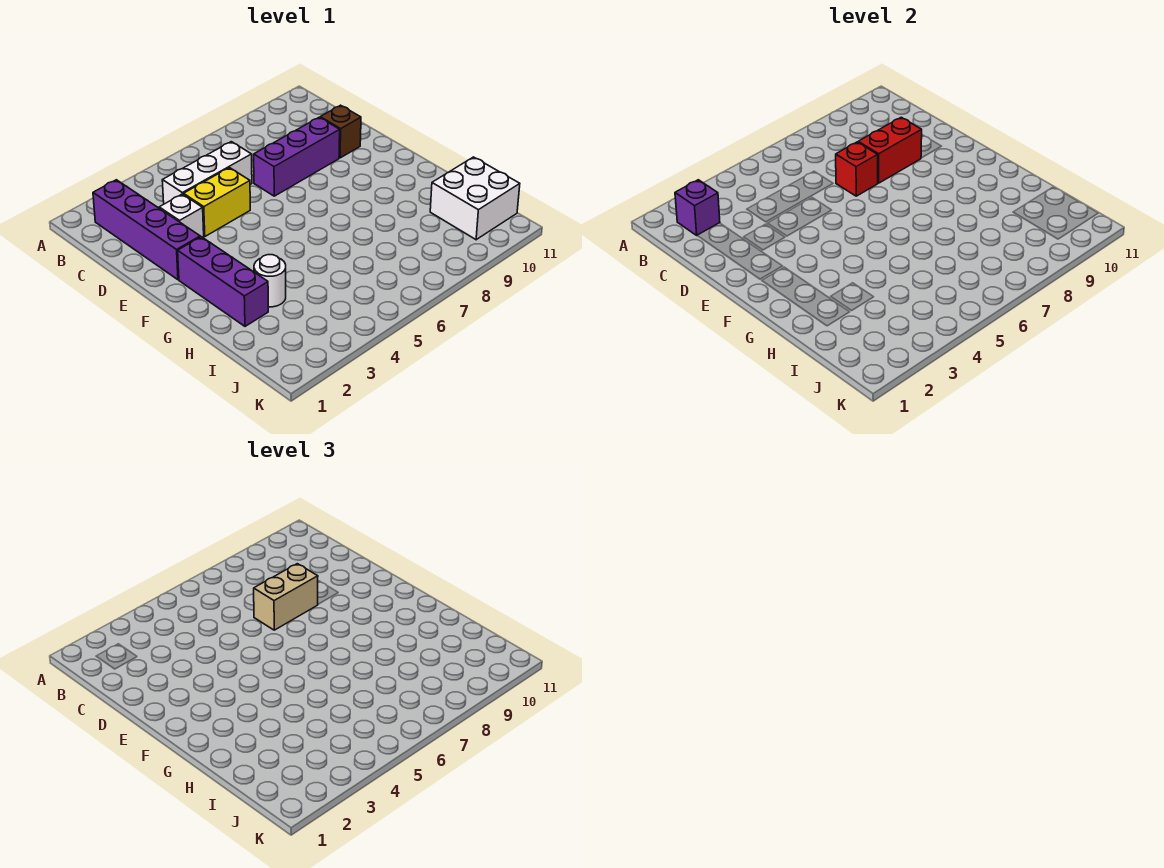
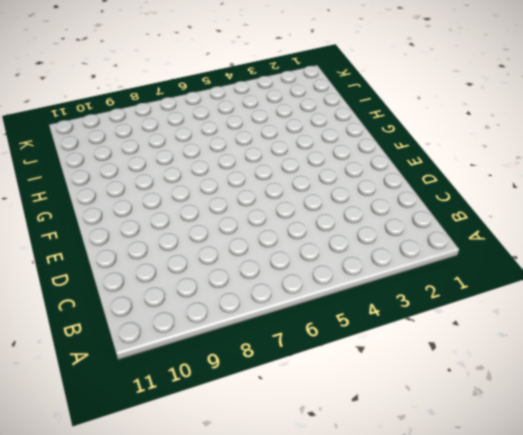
none -> purple 1x4 brick [93,180,200,280]
none -> white 1x3 brick [162,142,252,204]
none -> white 1x1 brick [159,194,204,237]

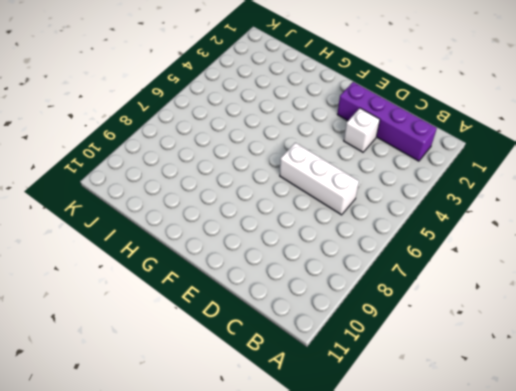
white 1x3 brick [280,143,359,215] -> white 1x3 brick turned to [162,142,252,204]
none -> yellow 1x2 brick [183,168,250,237]
none -> purple 1x3 brick [254,117,340,196]
none -> brown 1x1 brick [320,105,361,158]

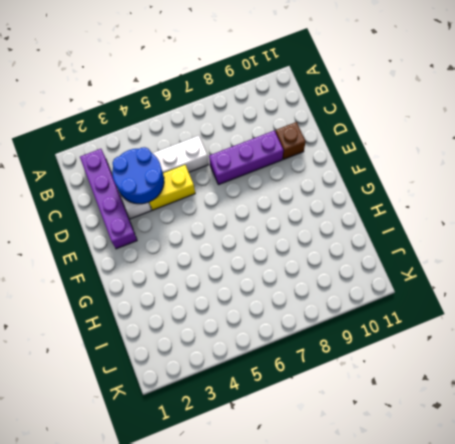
blue 2x2 round brick [112,147,164,204] -> none
none -> purple 1x3 brick [178,237,268,326]
none -> white 1x1 round brick [254,255,286,307]
none -> white 2x2 brick [430,157,520,240]

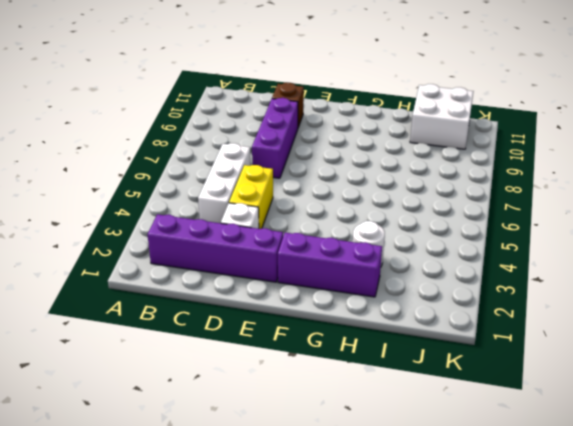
none -> purple 1x1 brick [675,180,720,235]
none -> red 1x1 brick [836,142,878,196]
none -> red 1x2 brick [858,117,922,183]

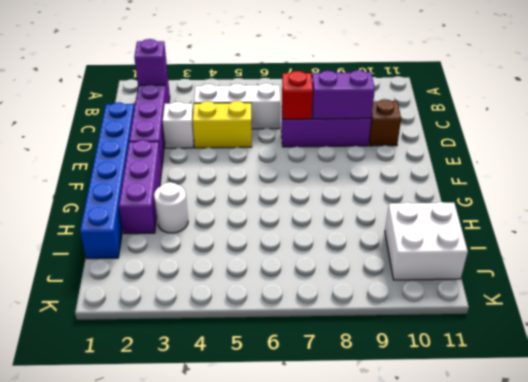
blue 1x6 brick [80,102,134,259] -> none
purple 1x2 brick [312,70,375,119] -> red 1x2 brick [858,117,922,183]
none -> tan 1x2 brick [254,564,318,630]

